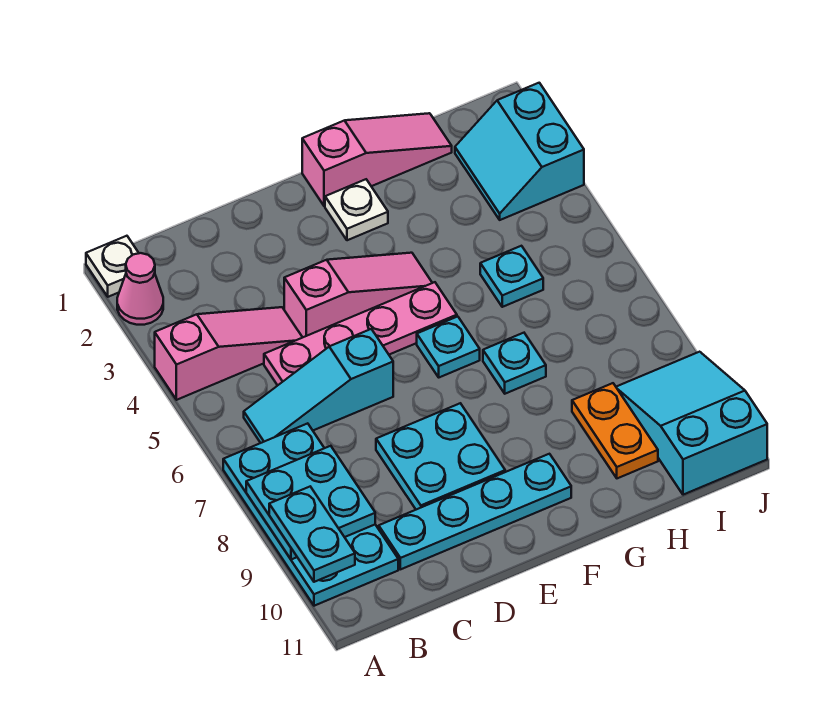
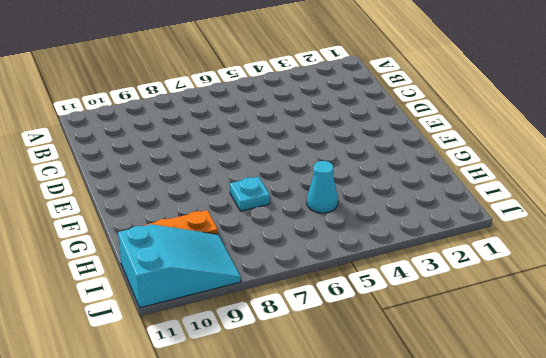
cyan 1x1 cone [307,161,338,213] -> cyan 1x1 plate [480,246,543,307]
none -> white 1x1 plate [86,236,139,297]
none -> pink 1x1 cone [117,253,163,325]
none -> pink 1x3 slope [155,307,303,400]

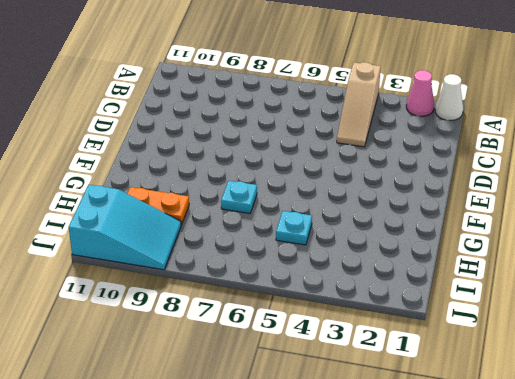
white 1x1 cone [435,74,463,120] -> white 1x1 plate [86,236,139,297]
tan 1x3 slope [337,62,381,147] -> pink 1x3 slope [155,307,303,400]
none -> cyan 2x4 plate [223,423,398,606]
none -> cyan 1x3 slope [244,329,393,443]
none -> pink 1x4 plate [264,282,457,385]

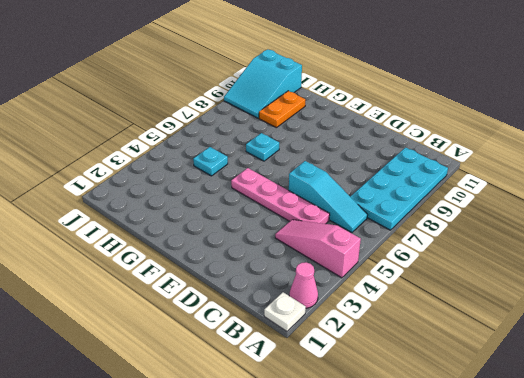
none -> cyan 1x4 plate [379,454,571,569]
none -> pink 1x3 slope [284,253,432,337]
none -> cyan 2x2 plate [376,403,505,510]

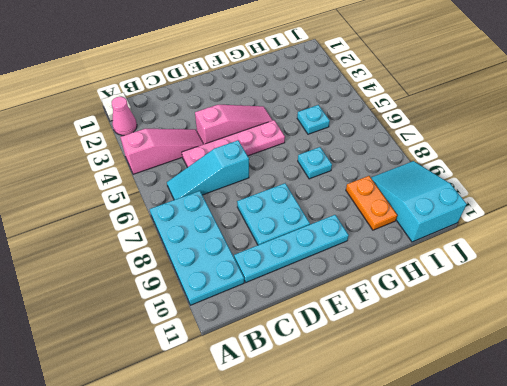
none -> pink 1x3 slope [302,113,452,206]
none -> white 1x1 plate [325,179,388,240]
none -> cyan 1x1 plate [417,316,480,377]

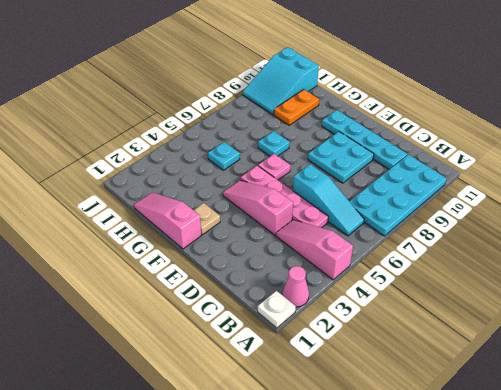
tan 1x1 plate [194,203,220,235] -> white 1x1 plate [325,179,388,240]
pink 1x1 plate [258,154,290,180] -> cyan 1x1 plate [417,316,480,377]
none -> cyan 2x2 slope [455,83,584,220]
none -> cyan 2x2 plate [246,446,375,560]
none -> cyan 1x2 plate [269,487,355,582]

